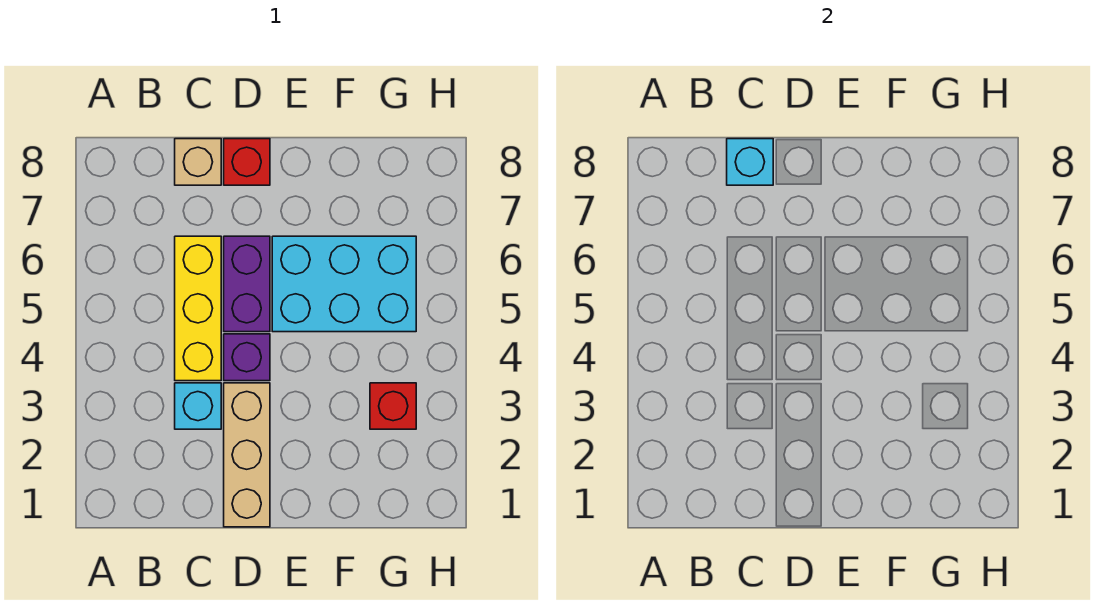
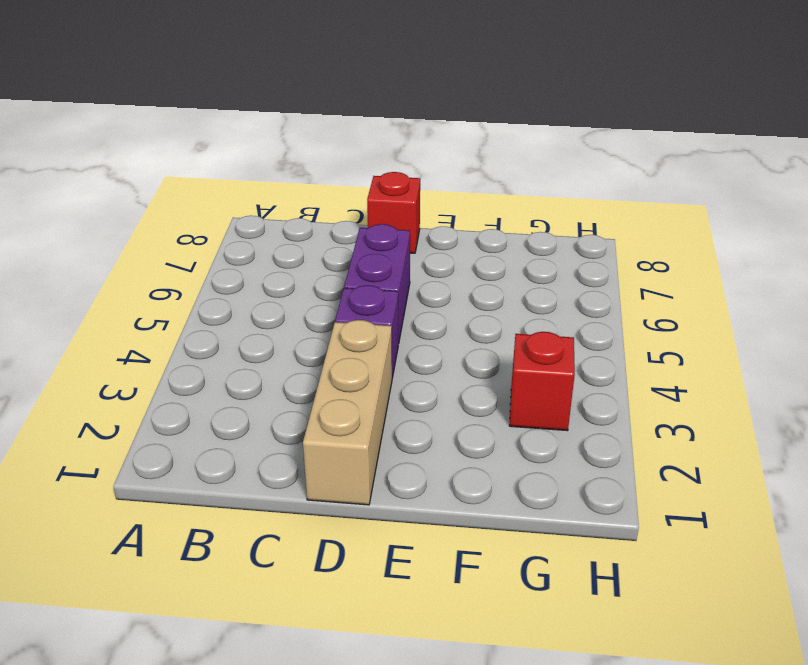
none -> cyan 1x1 brick [175,383,221,429]
none -> yellow 1x3 brick [175,236,221,381]

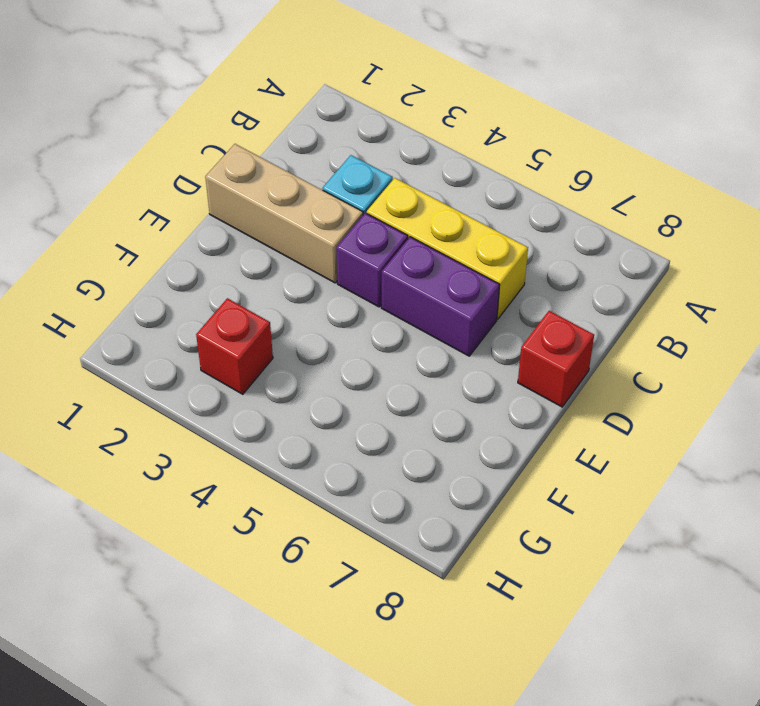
none -> tan 1x1 brick [175,139,221,185]
none -> cyan 2x3 brick [272,236,416,332]

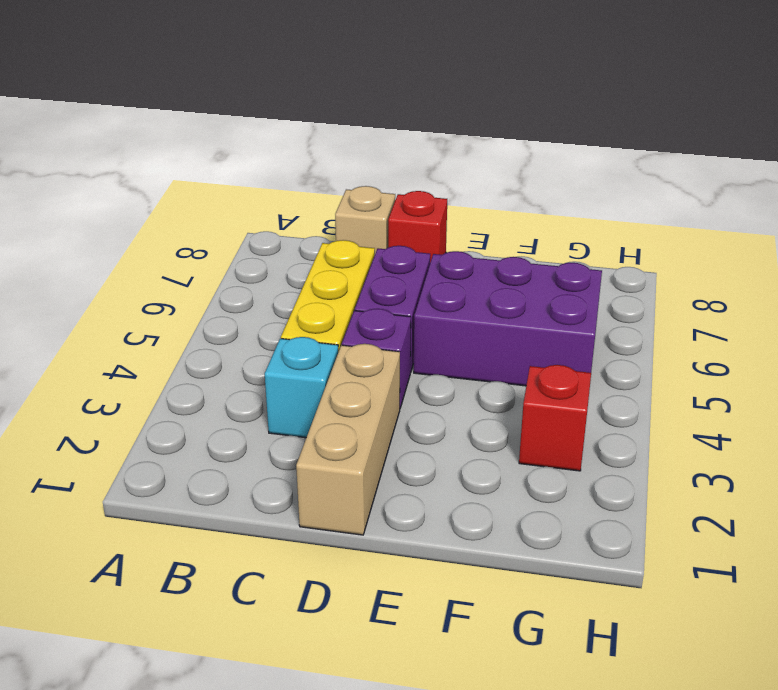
purple 2x3 brick [414,251,602,386] -> cyan 2x3 brick [272,236,416,332]
none -> cyan 1x1 brick [727,139,773,185]

